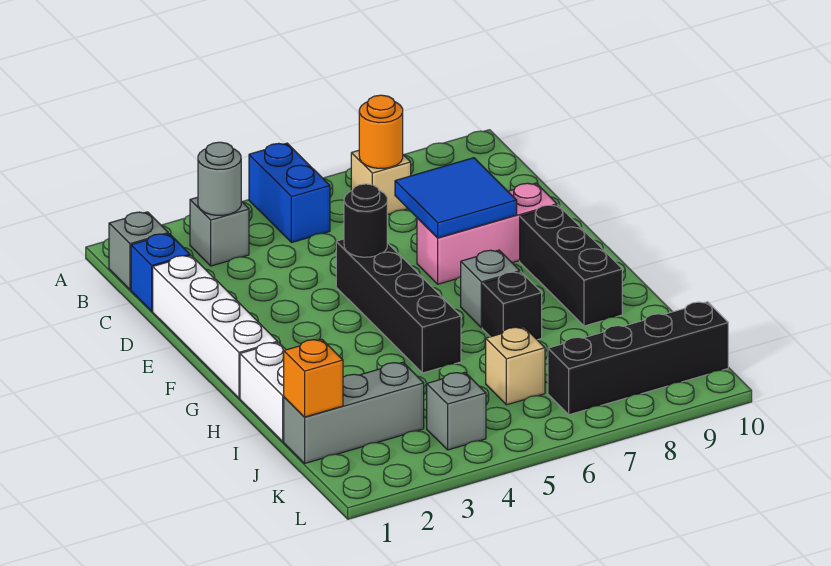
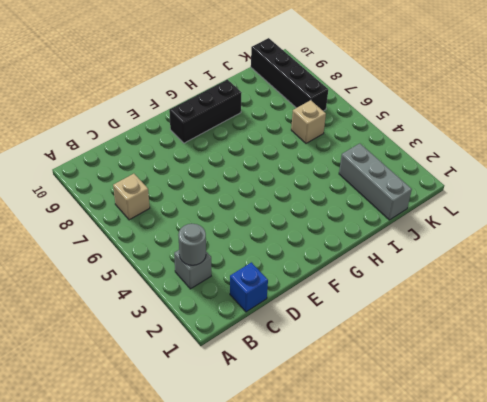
none -> blue 1x2 brick [249,143,330,243]
none -> grey 1x1 brick [109,212,168,290]
none -> white 1x4 brick [153,255,277,398]

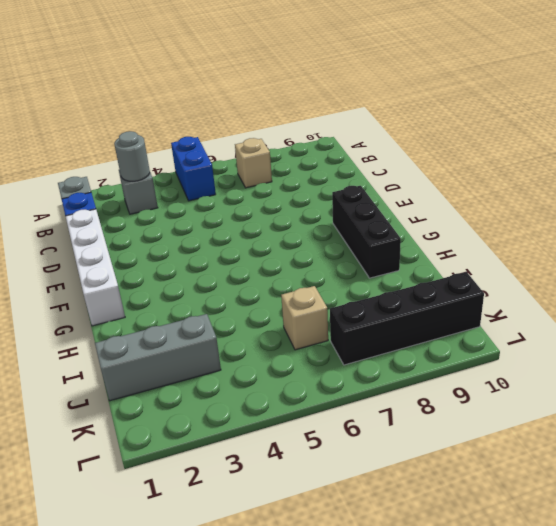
none -> black 1x4 brick [336,239,461,373]
none -> pink 1x3 brick [417,183,557,284]
none -> grey 1x1 brick [461,250,520,328]

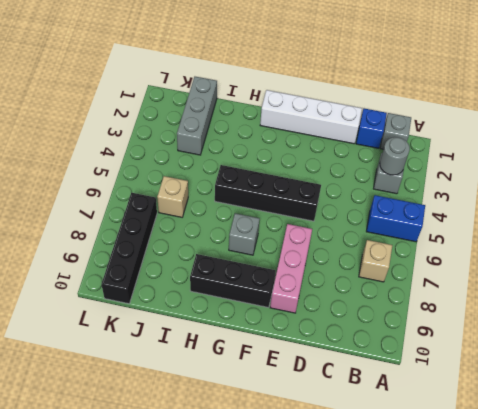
none -> white 1x2 brick [240,342,286,442]
none -> black 1x1 brick [482,272,542,340]
none -> grey 1x1 brick [427,372,486,450]

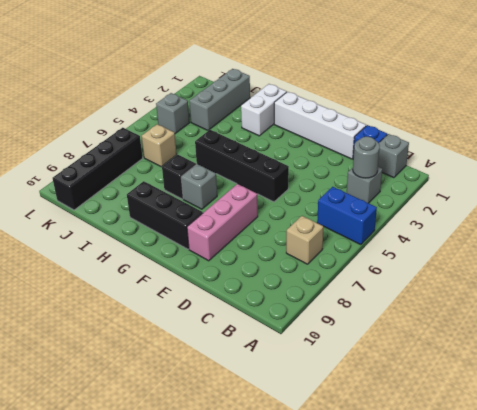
white 1x2 brick [241,84,286,136] -> white 1x2 brick turned to [240,342,286,442]
none -> orange 1x1 round brick [359,95,403,168]
none -> blue 2x2 tile [395,158,517,238]
none -> black 1x1 round brick [344,184,387,257]

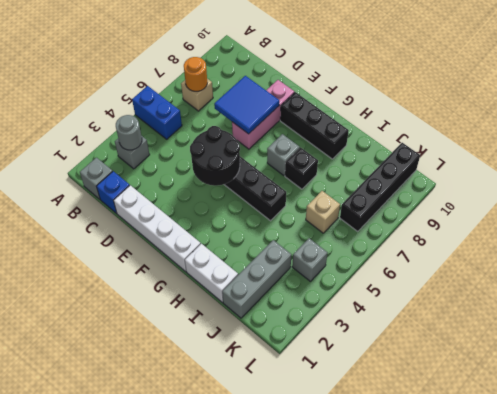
black 2x2 round brick [190,126,240,186] -> black 1x1 round brick [344,184,387,257]
none -> orange 1x1 brick [284,340,343,417]

